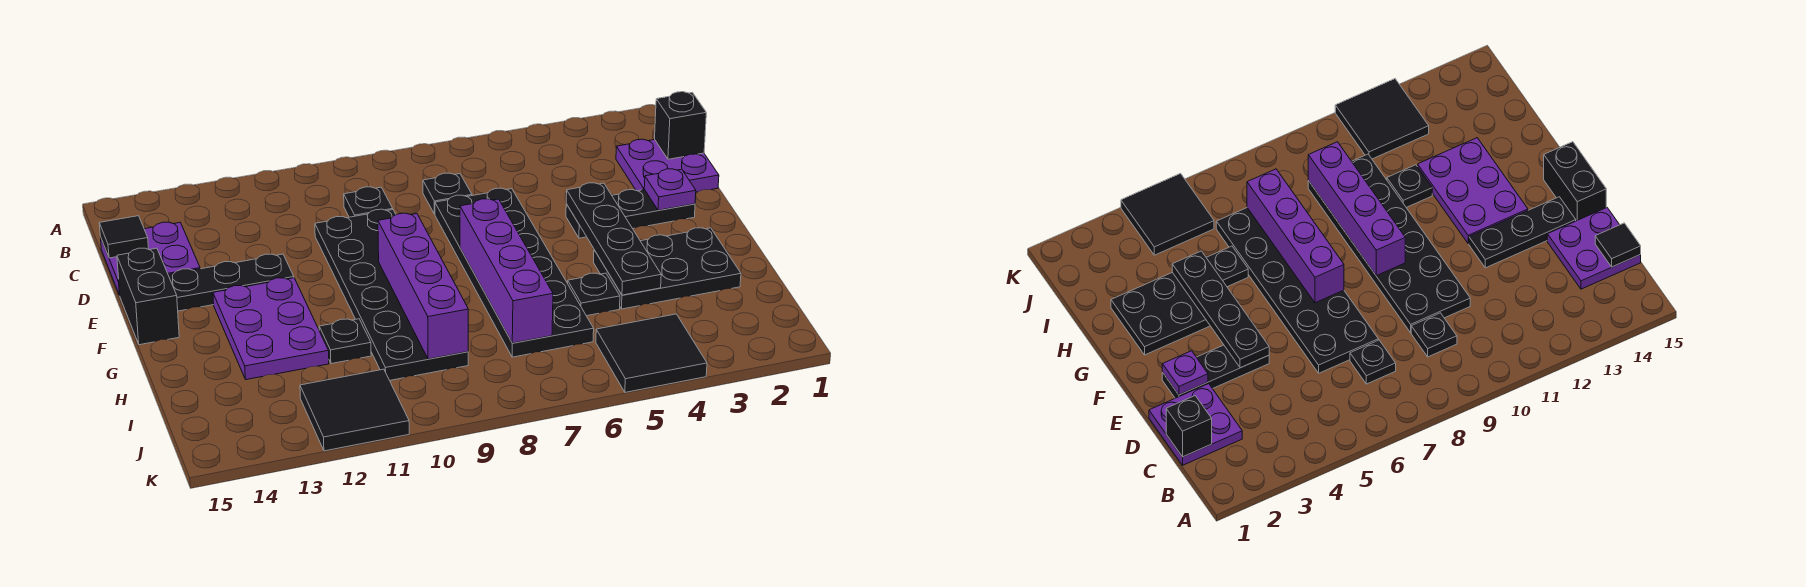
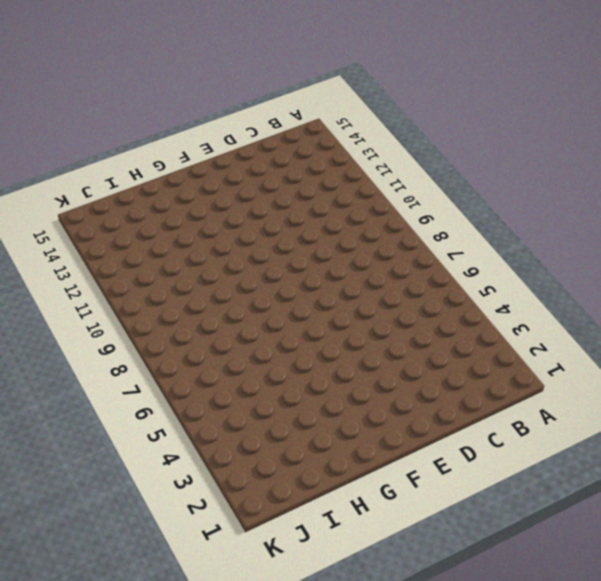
none -> purple 2x2 plate [616,139,719,192]
none -> black 1x1 plate [423,173,472,214]
none -> black 1x1 plate [344,187,393,217]

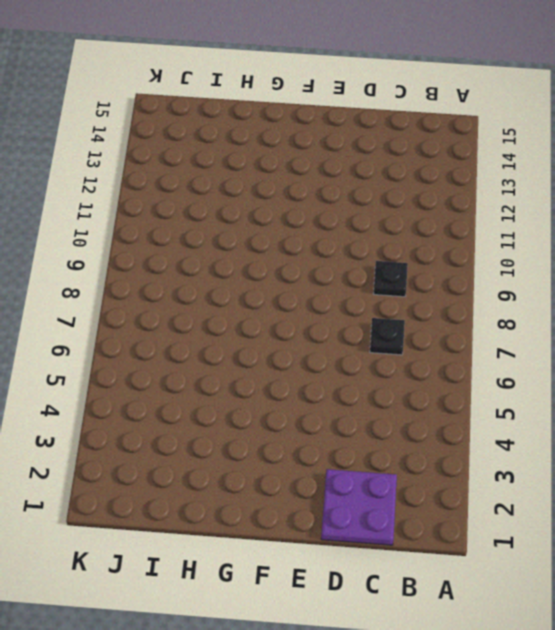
none -> purple 2x2 plate [101,222,200,295]
none -> black 2x6 plate [435,188,594,357]
none -> black 2x6 plate [315,209,468,380]

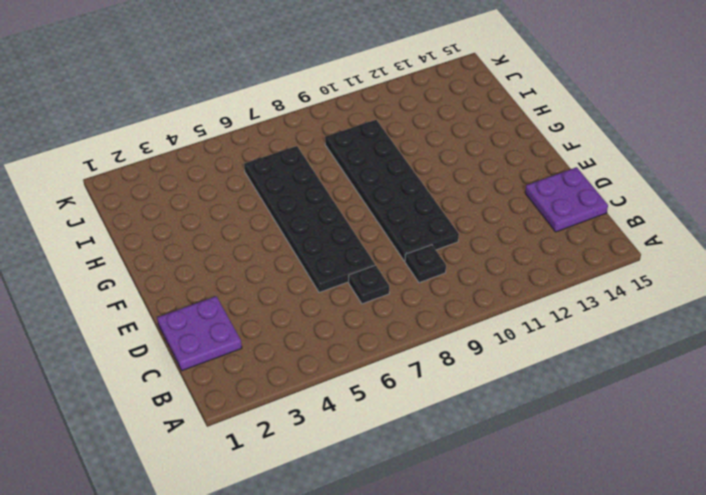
none -> black 1x3 plate [566,190,695,238]
none -> black 1x3 plate [168,254,294,311]
none -> black 1x2 brick [117,248,179,345]

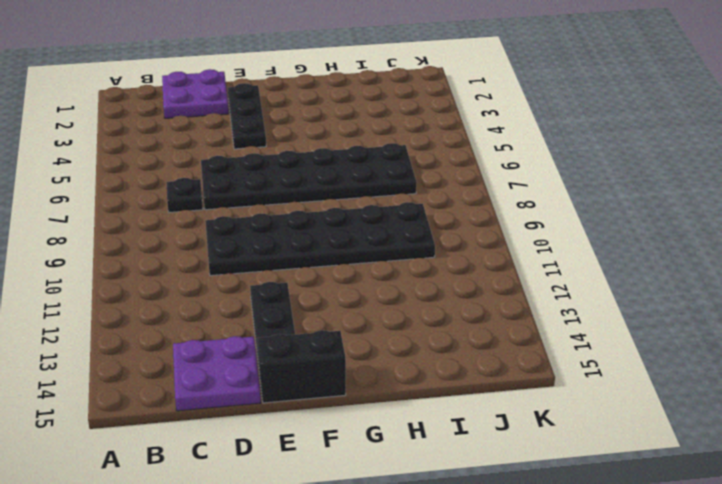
none -> black 1x1 plate [344,187,393,217]
none -> purple 2x3 plate [213,278,329,380]
none -> black 2x3 plate [594,228,741,309]

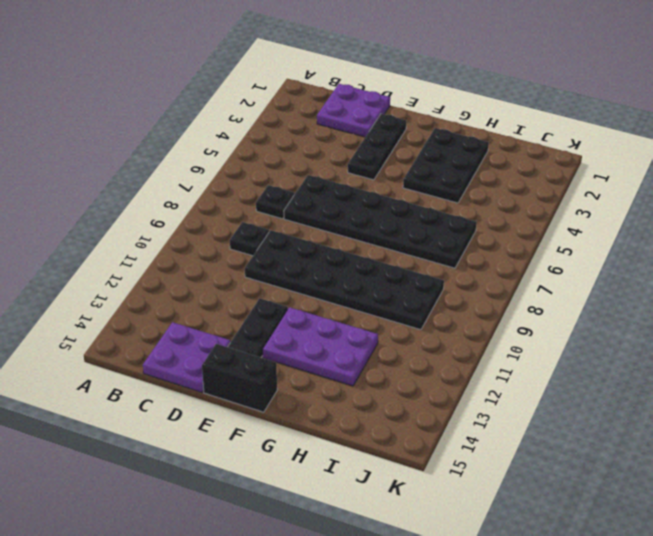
none -> black 1x1 plate [568,273,620,316]
none -> black 1x1 plate [319,319,371,364]
none -> black 2x2 tile [596,314,707,392]

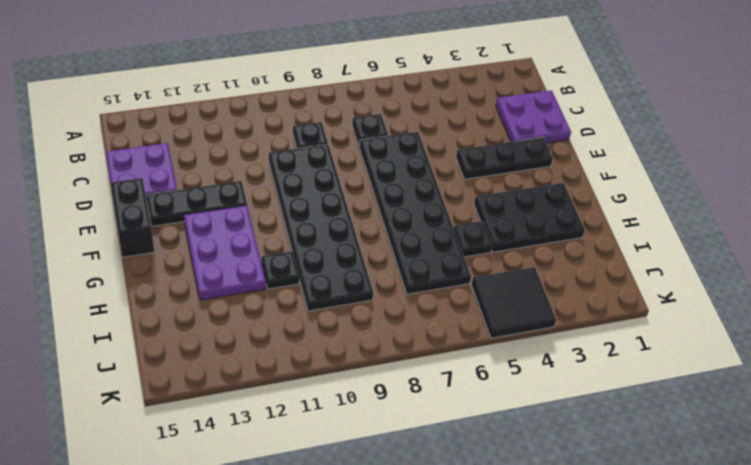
none -> black 2x2 tile [300,369,409,451]
none -> black 1x1 brick [655,92,706,159]
none -> black 1x1 tile [99,216,149,258]

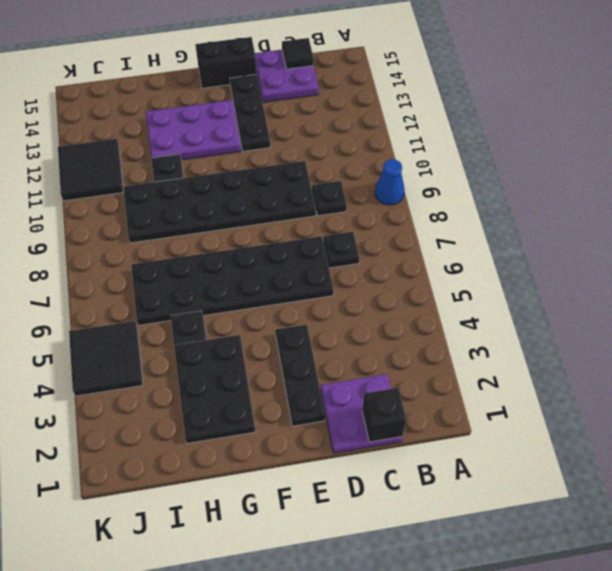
blue 1x1 cone [375,159,405,205] -> none
none -> purple 1x1 plate [644,169,696,210]
none -> black 1x4 plate [566,183,661,295]
none -> purple 1x4 brick [460,199,553,343]

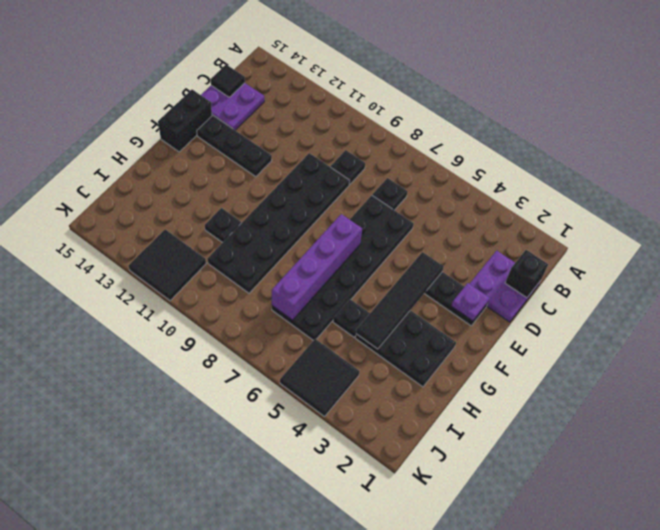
black 1x4 tile [356,252,444,349] -> black 1x4 plate [566,183,661,295]
none -> purple 2x3 plate [213,278,329,380]
none -> purple 1x4 brick [378,213,468,359]

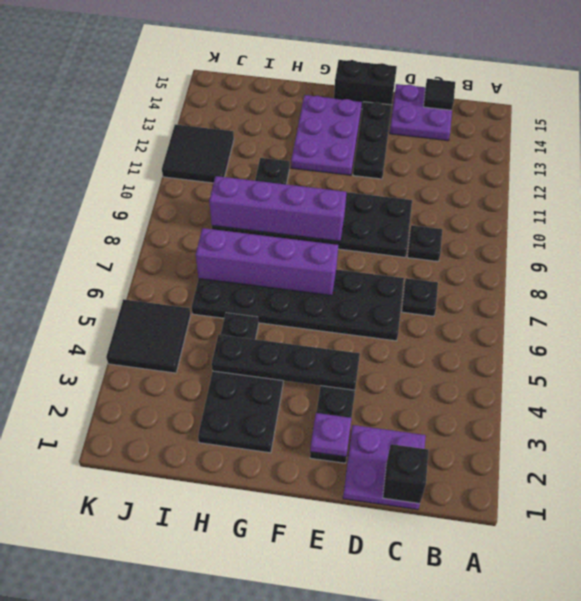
purple 2x3 plate [291,95,362,175] -> purple 2x3 plate turned to [213,278,329,380]

